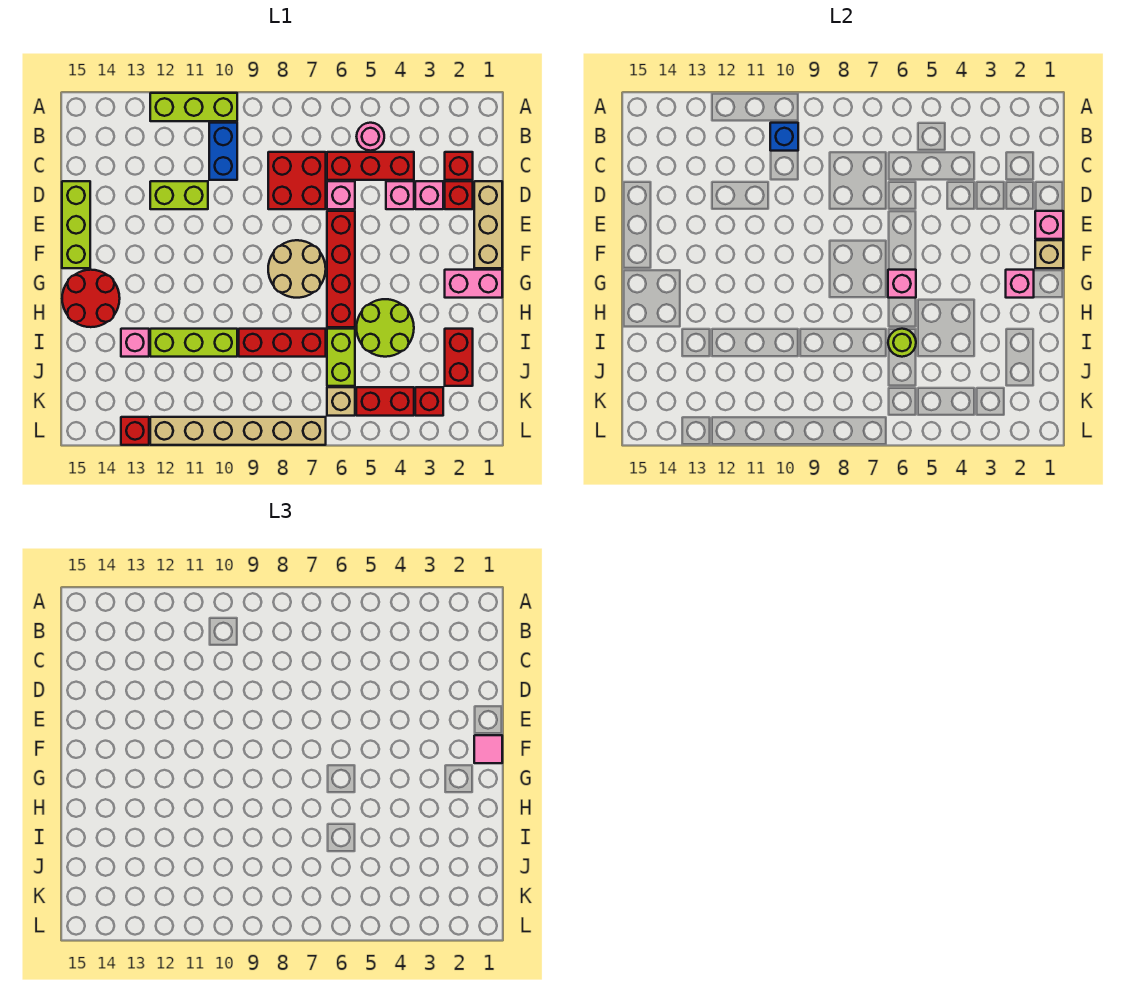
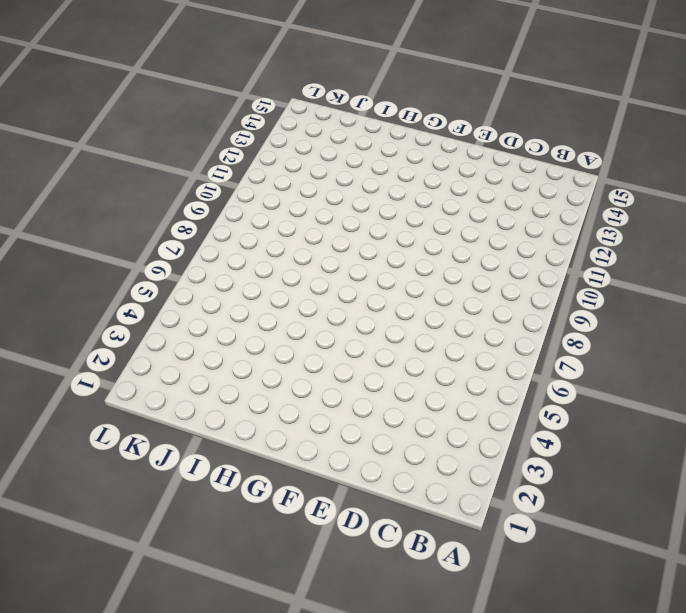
none -> lime 1x3 brick [150,93,237,121]
none -> pink 1x1 round brick [357,123,384,151]
none -> blue 1x2 brick [209,123,237,180]
none -> red 1x1 brick [445,152,473,180]

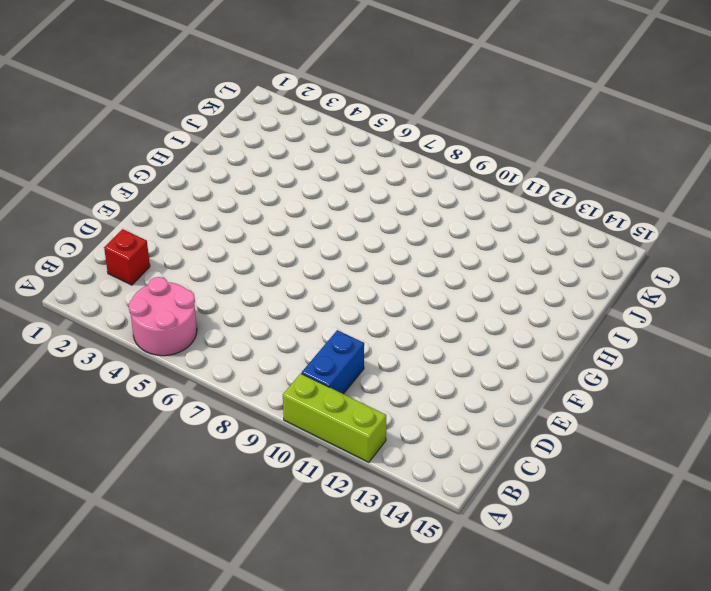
pink 2x2 round brick [129,277,197,356] -> pink 1x1 round brick [357,123,384,151]
none -> red 1x3 brick [327,152,414,180]
none -> red 2x2 brick [268,152,326,209]
none -> tan 1x3 brick [474,181,502,268]
none -> red 1x1 brick [445,181,473,209]

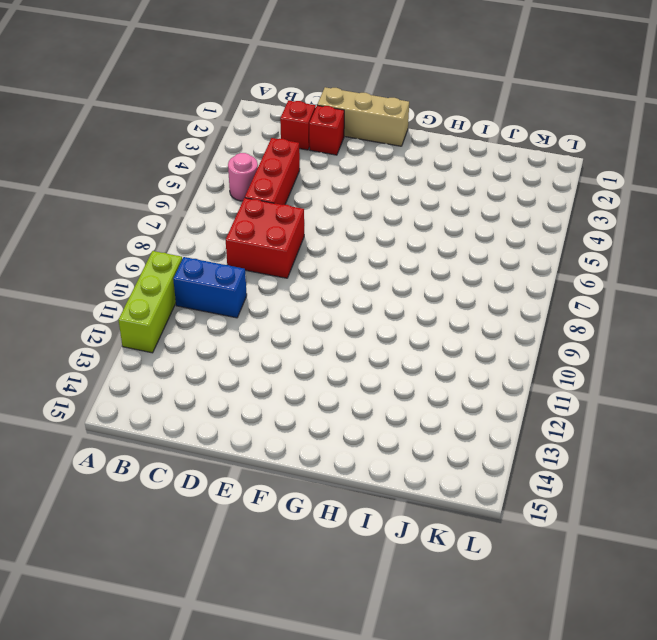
none -> pink 1x1 brick [415,181,443,209]
none -> pink 1x1 brick [386,181,414,209]
none -> pink 1x1 brick [327,181,355,209]
none -> lime 1x2 brick [150,181,208,209]

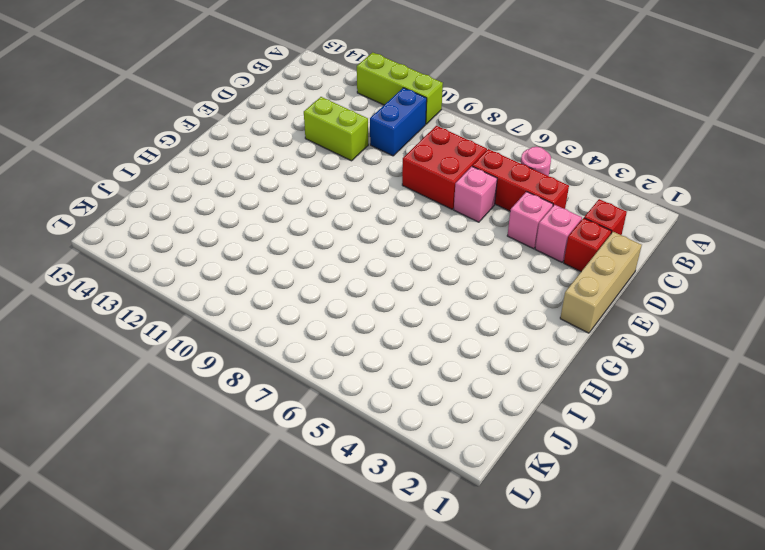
none -> lime 1x3 brick [62,181,90,268]
none -> red 1x4 brick [327,211,355,327]
none -> tan 2x2 round brick [268,240,326,298]
none -> pink 1x2 brick [445,270,502,298]

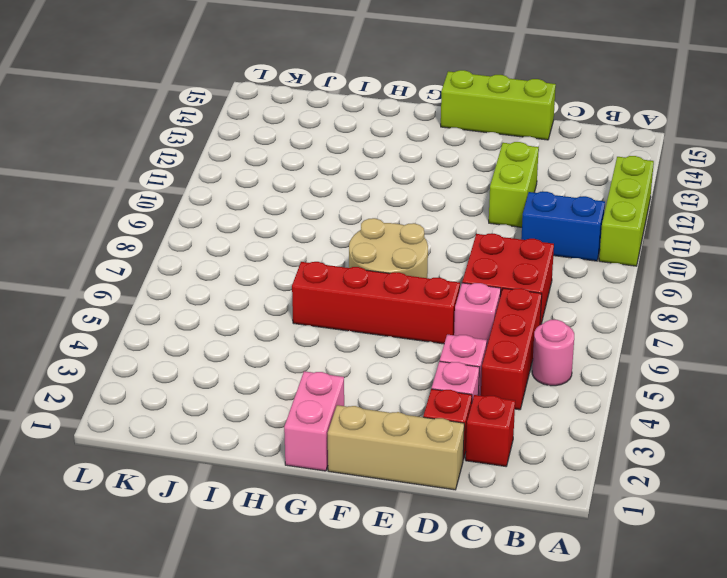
none -> red 2x2 round brick [62,270,120,327]
none -> lime 2x2 round brick [357,299,414,357]
none -> red 1x2 brick [445,329,473,386]
none -> lime 1x2 brick [327,329,355,386]

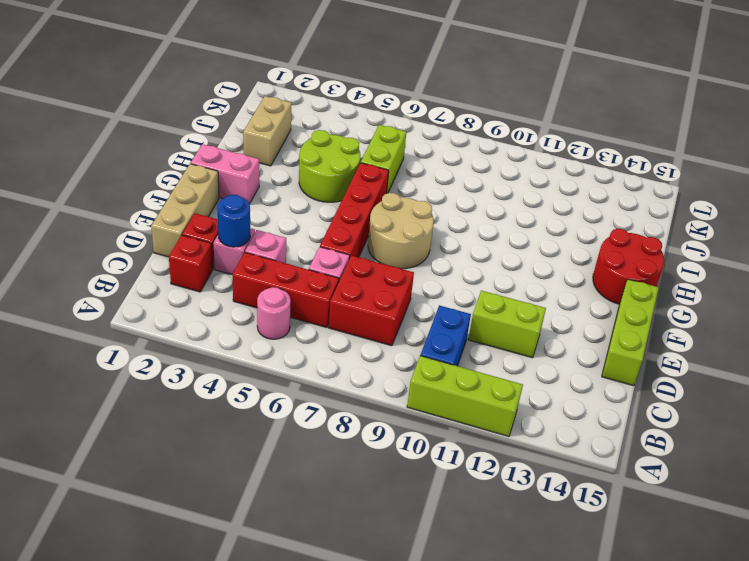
blue 1x1 round brick [217,195,250,247] -> none
tan 1x2 brick [243,96,292,166] -> red 1x2 brick [445,329,473,386]
none -> red 1x3 brick [239,329,326,357]
none -> lime 1x3 brick [150,329,237,357]
none -> pink 1x1 brick [121,329,149,357]
none -> red 1x1 brick [415,387,443,416]

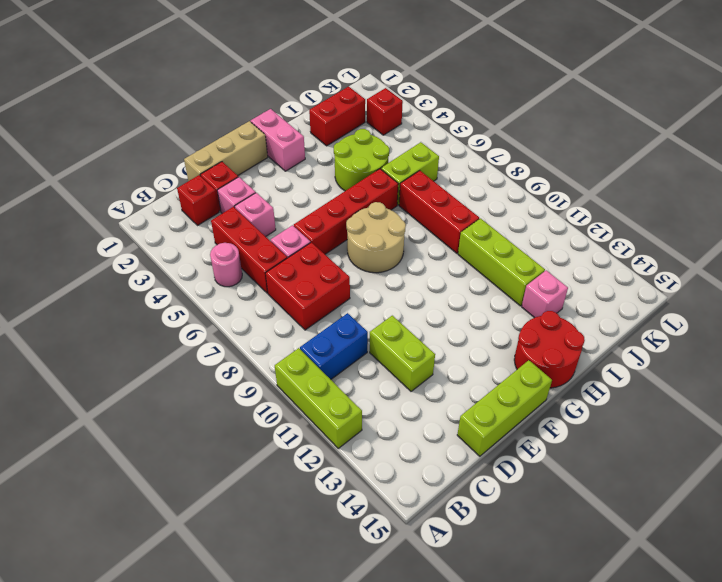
none -> red 1x2 brick [356,387,414,416]
none -> tan 1x1 brick [327,387,355,416]
none -> tan 1x6 brick [150,417,326,445]
none -> red 1x1 brick [121,417,149,445]

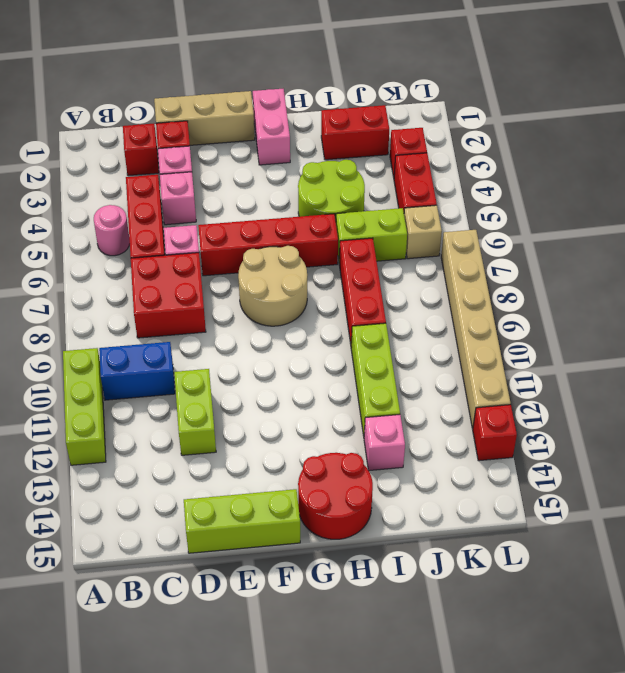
none -> blue 1x1 brick [770,123,798,151]
none -> pink 1x1 brick [1035,211,1063,239]
none -> tan 1x1 brick [1035,240,1063,268]
none -> pink 1x1 brick [1006,270,1034,298]

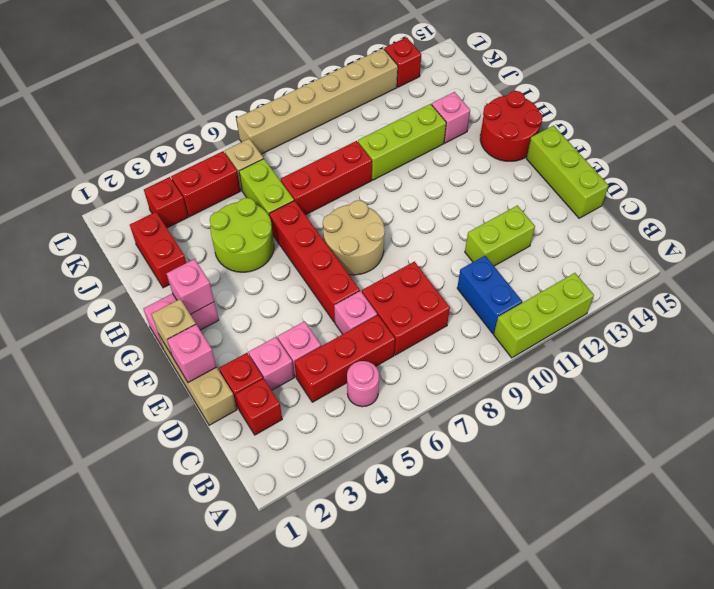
none -> blue 1x1 brick [770,123,798,151]
none -> pink 1x1 brick [888,270,916,298]
none -> lime 1x1 round brick [888,329,916,357]
none -> pink 1x1 tile [474,735,502,763]

